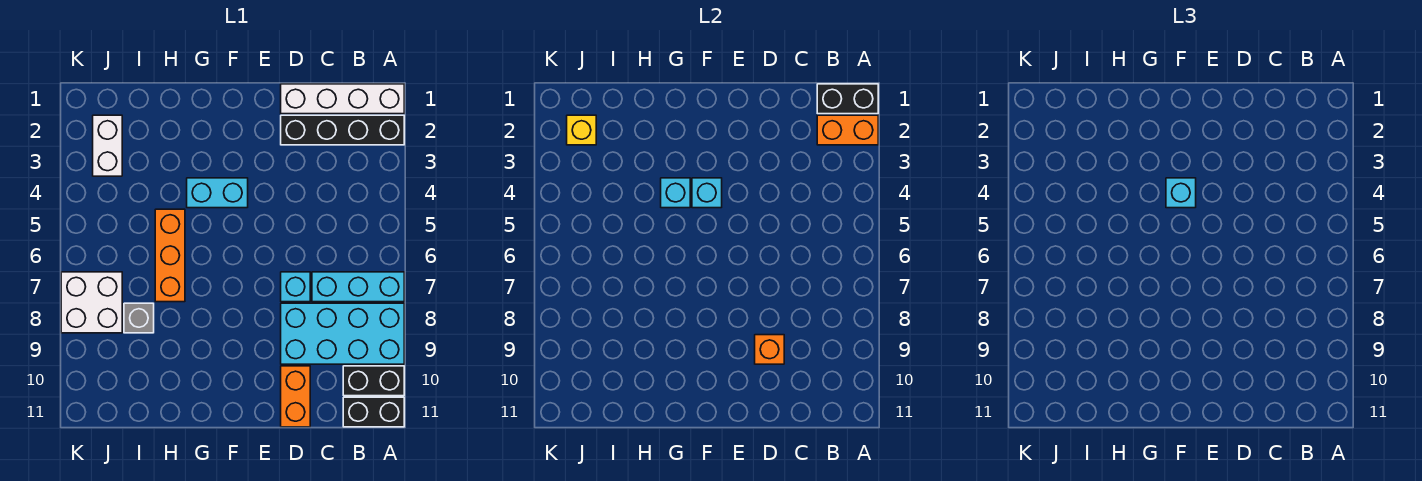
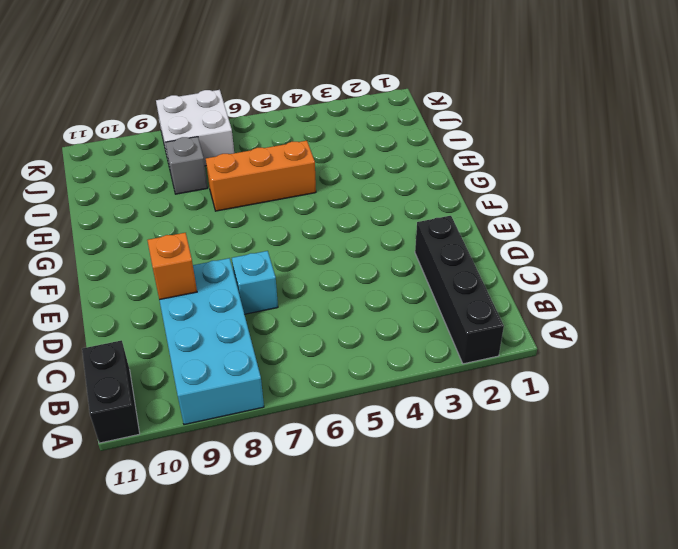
none -> white 1x4 brick [281,84,404,114]
none -> cyan 1x3 brick [312,272,404,302]
none -> black 1x2 brick [343,366,404,396]

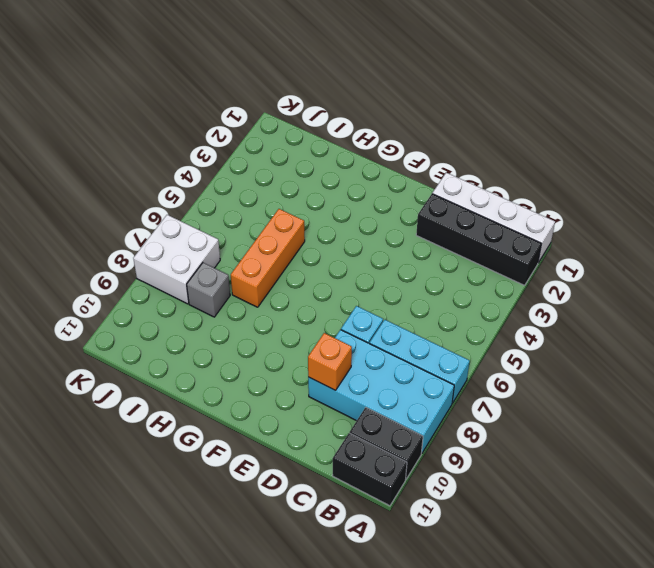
none -> orange 1x2 brick [281,366,310,427]
none -> cyan 1x2 brick [187,178,248,208]
none -> white 1x2 brick [93,115,122,176]

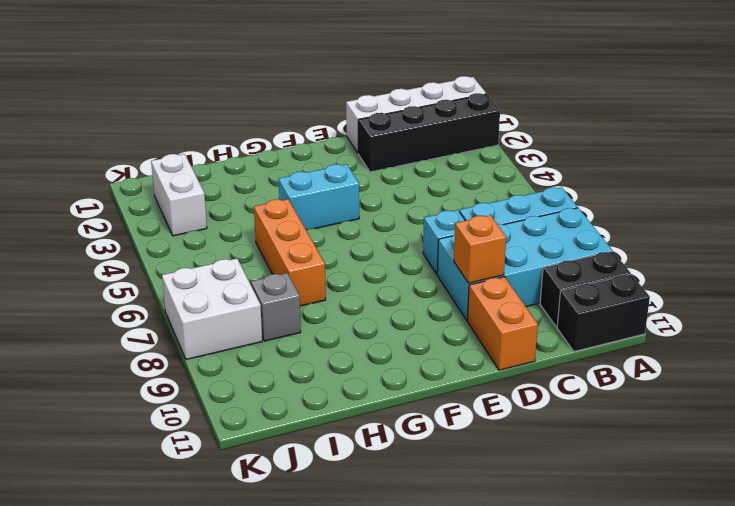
none -> black 1x2 brick [817,84,878,114]
none -> orange 1x2 brick [817,115,878,145]
none -> cyan 1x1 brick [692,178,722,208]

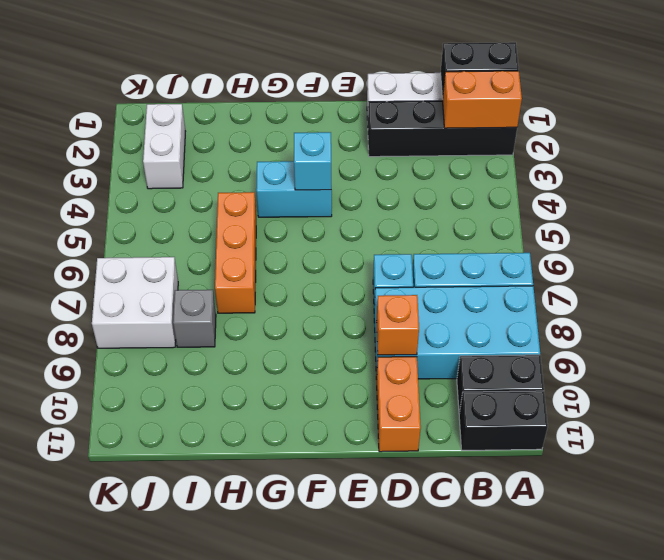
none -> cyan 1x1 brick [661,178,690,208]
none -> yellow 1x1 brick [567,115,596,145]
none -> cyan 1x1 brick [1166,178,1196,208]

